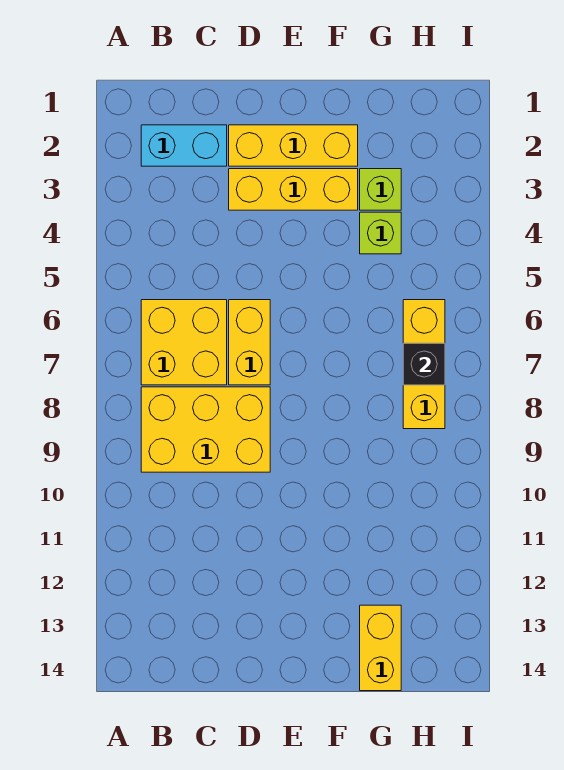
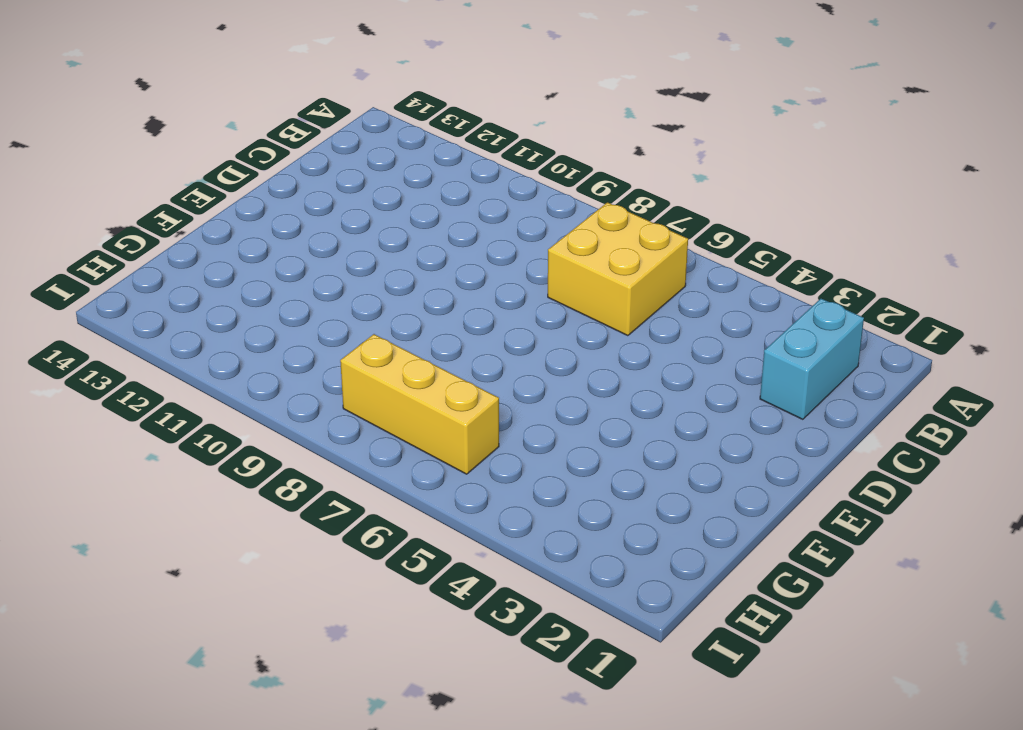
none -> yellow 2x3 brick [141,387,270,472]
none -> yellow 1x3 brick [229,125,358,166]

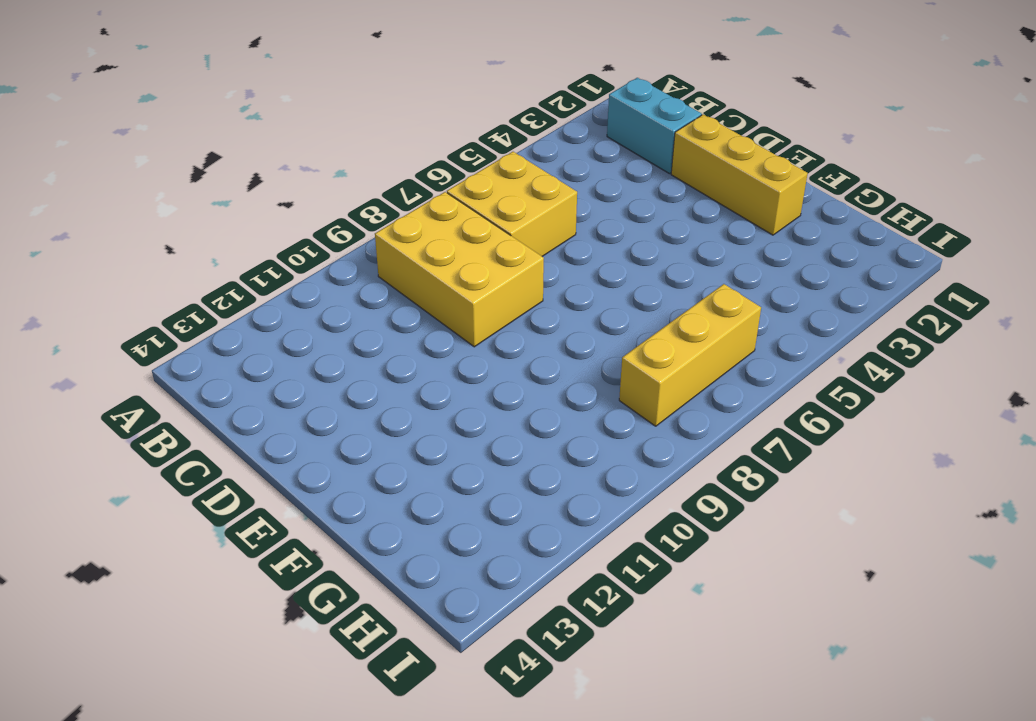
none -> yellow 1x3 brick [229,169,358,210]
none -> yellow 1x2 brick [229,300,270,385]

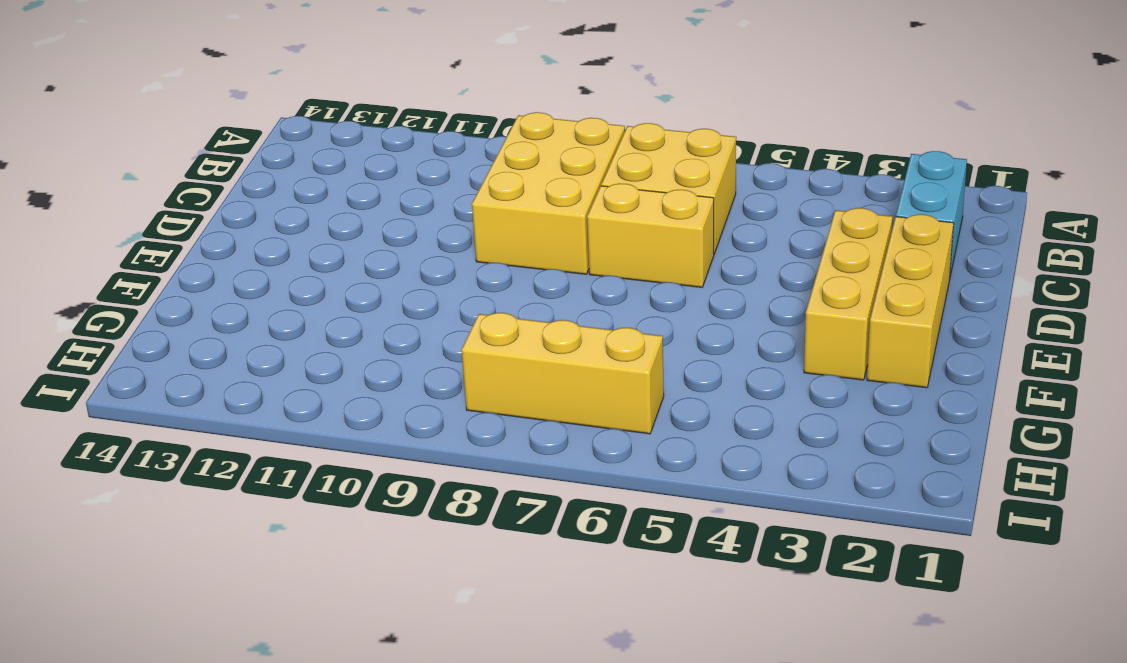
none -> lime 1x1 brick [360,169,401,210]
none -> lime 1x1 brick [360,212,401,254]

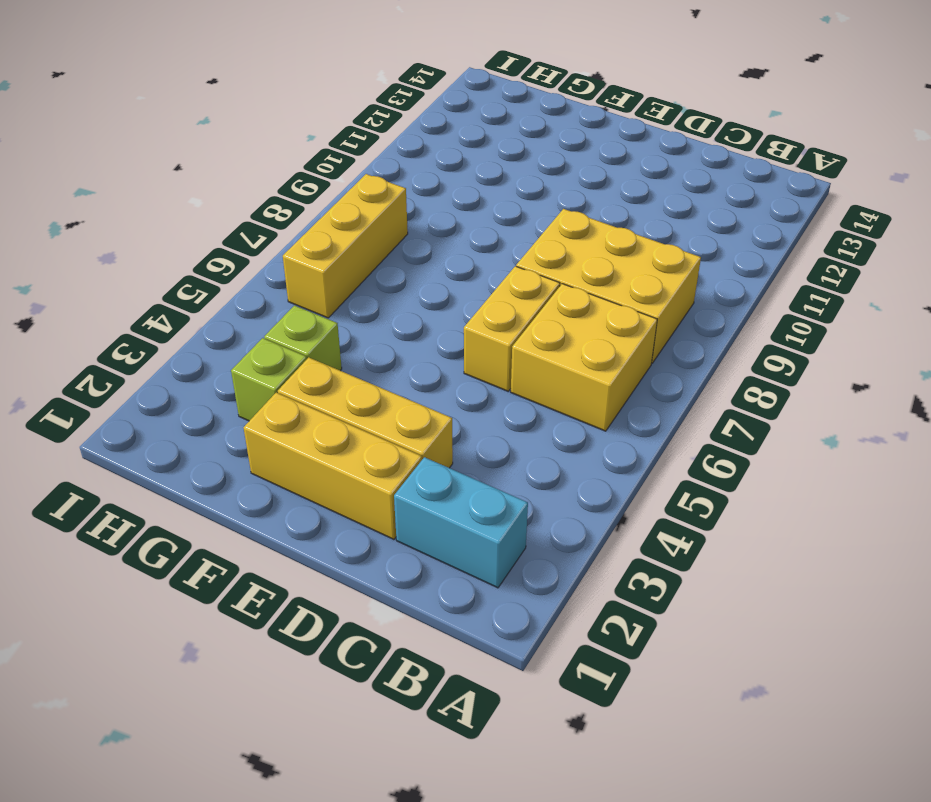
none -> yellow 1x2 brick [360,605,401,691]
none -> black 1x1 brick [403,343,445,385]

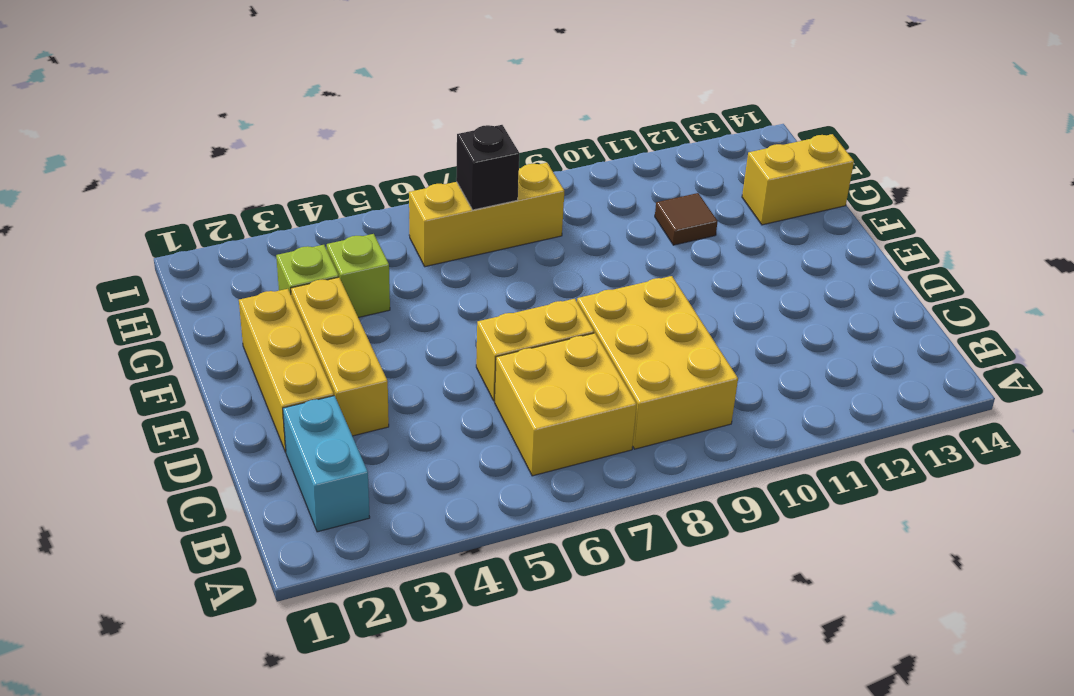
brown 1x1 tile [655,193,718,245] -> none

